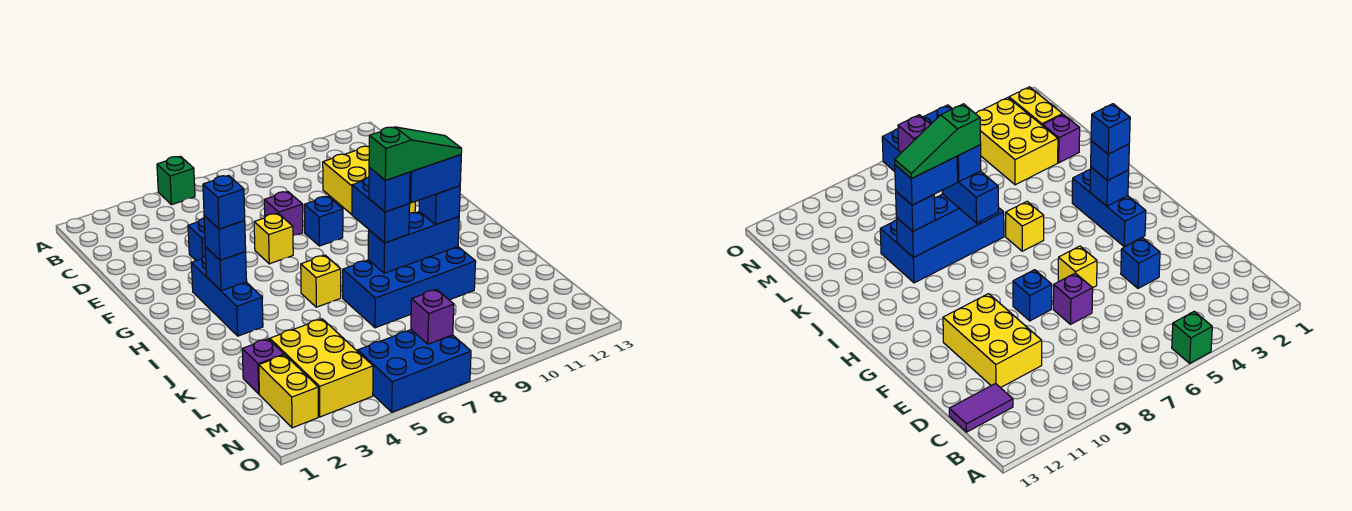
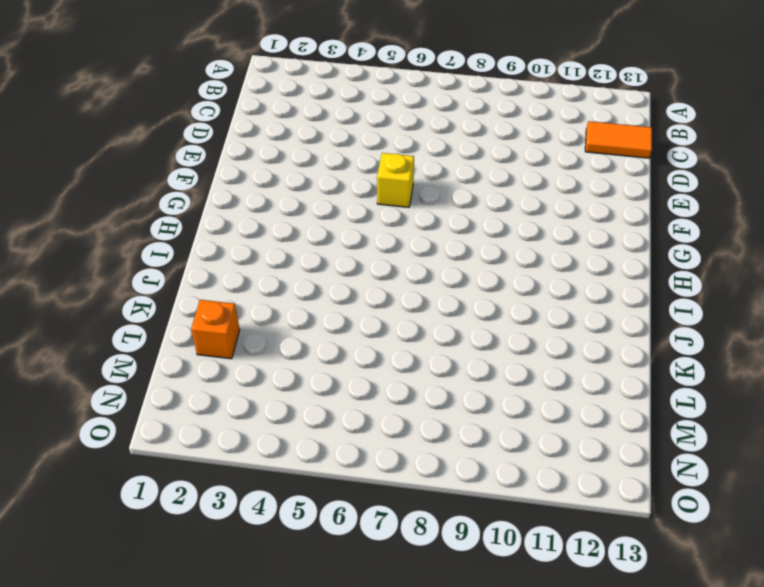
orange 1x2 tile [585,121,652,158] -> purple 1x2 tile [949,383,1013,432]
orange 1x1 brick [191,300,240,359] -> purple 1x1 brick [242,339,284,394]
none -> green 1x1 brick [157,156,195,205]
none -> yellow 2x3 brick [323,146,415,214]
none -> blue 1x1 brick [188,218,206,261]

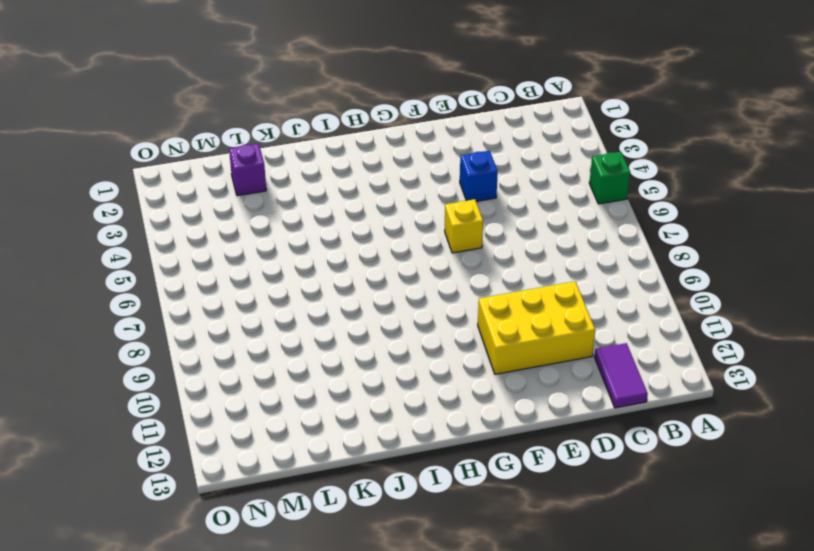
none -> purple 1x1 brick [264,192,303,236]
none -> blue 1x1 brick [304,196,343,246]
none -> blue 1x3 brick [191,256,263,336]

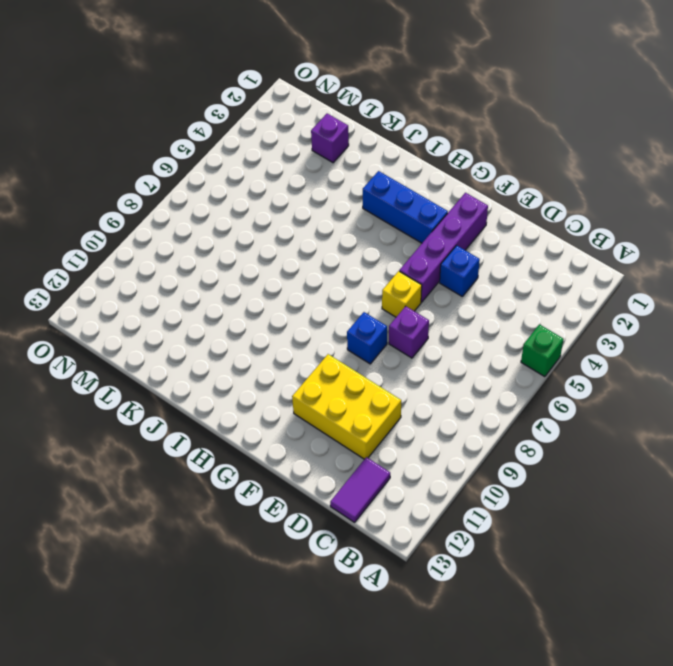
purple 1x4 brick [399,193,488,302] -> none
none -> yellow 1x1 brick [301,255,341,307]
none -> blue 2x4 brick [343,247,476,328]
none -> yellow 2x3 brick [270,319,373,417]

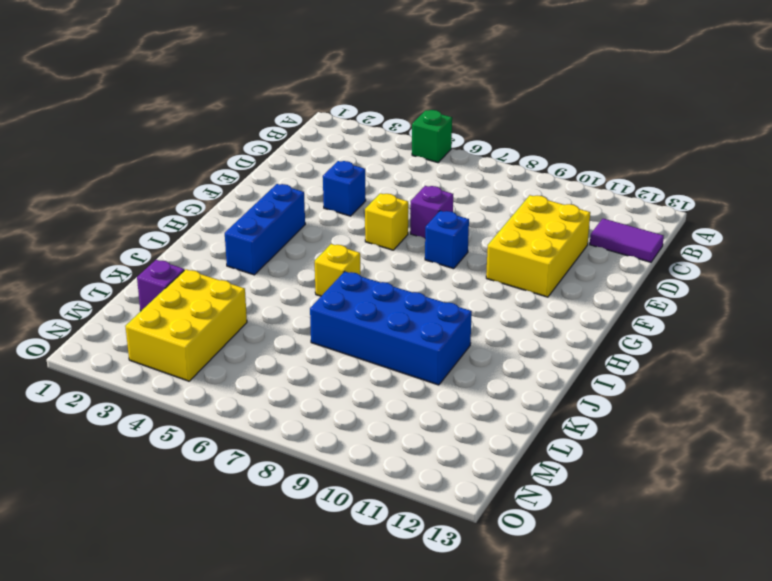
none -> yellow 1x2 brick [259,355,318,428]
none -> blue 2x3 brick [358,330,471,412]
none -> blue 1x1 brick [205,247,246,291]

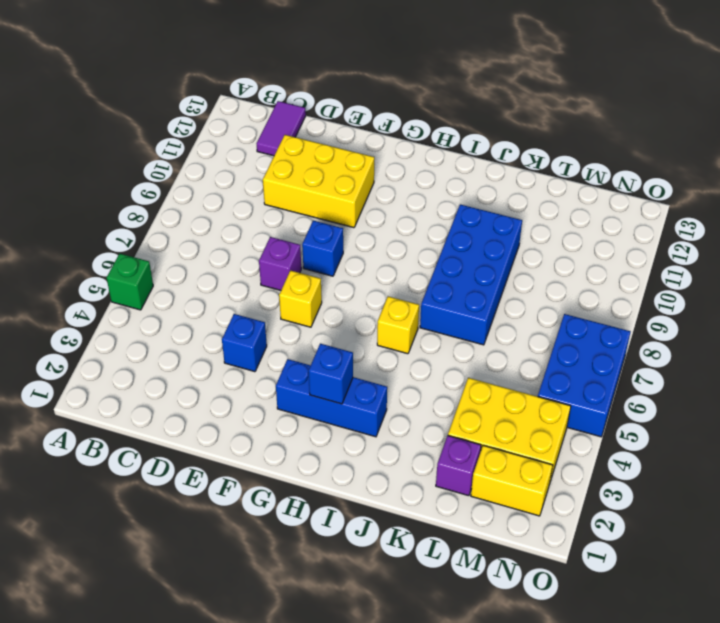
none -> blue 1x3 brick [368,212,459,273]
none -> purple 1x1 brick [411,289,454,344]
none -> blue 1x1 brick [204,216,246,260]

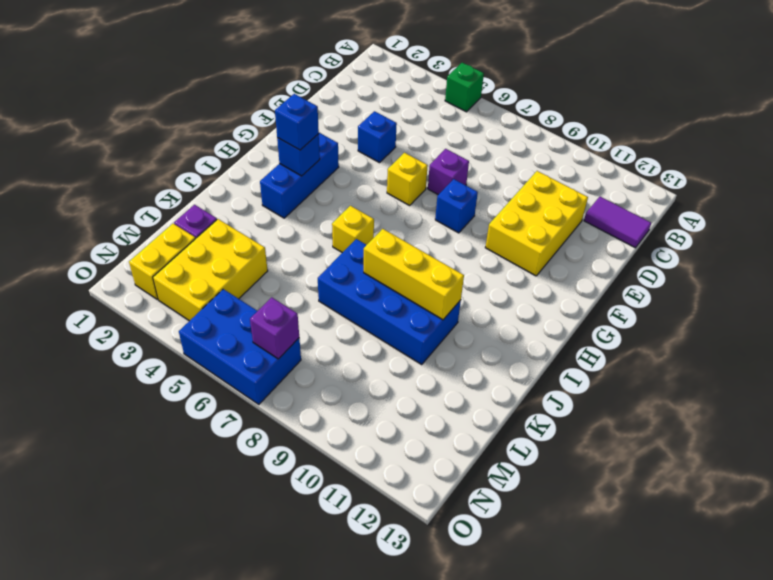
yellow 1x3 brick [364,229,464,320] -> blue 1x3 brick [368,212,459,273]
none -> blue 1x2 brick [352,177,410,243]
none -> blue 1x1 brick [419,186,460,225]
none -> blue 1x1 brick [203,176,245,229]

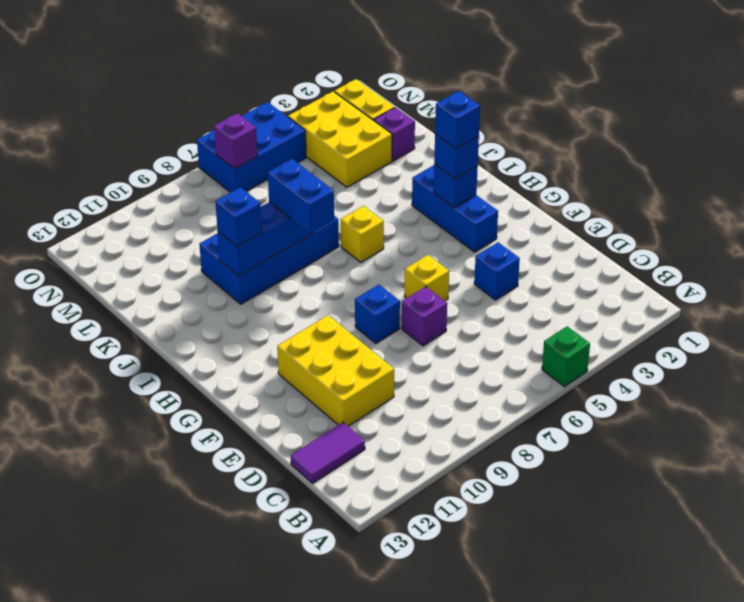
none -> blue 1x1 brick [369,168,410,212]
none -> blue 1x2 brick [410,155,461,203]
none -> green 1x3 slope [369,127,462,180]

